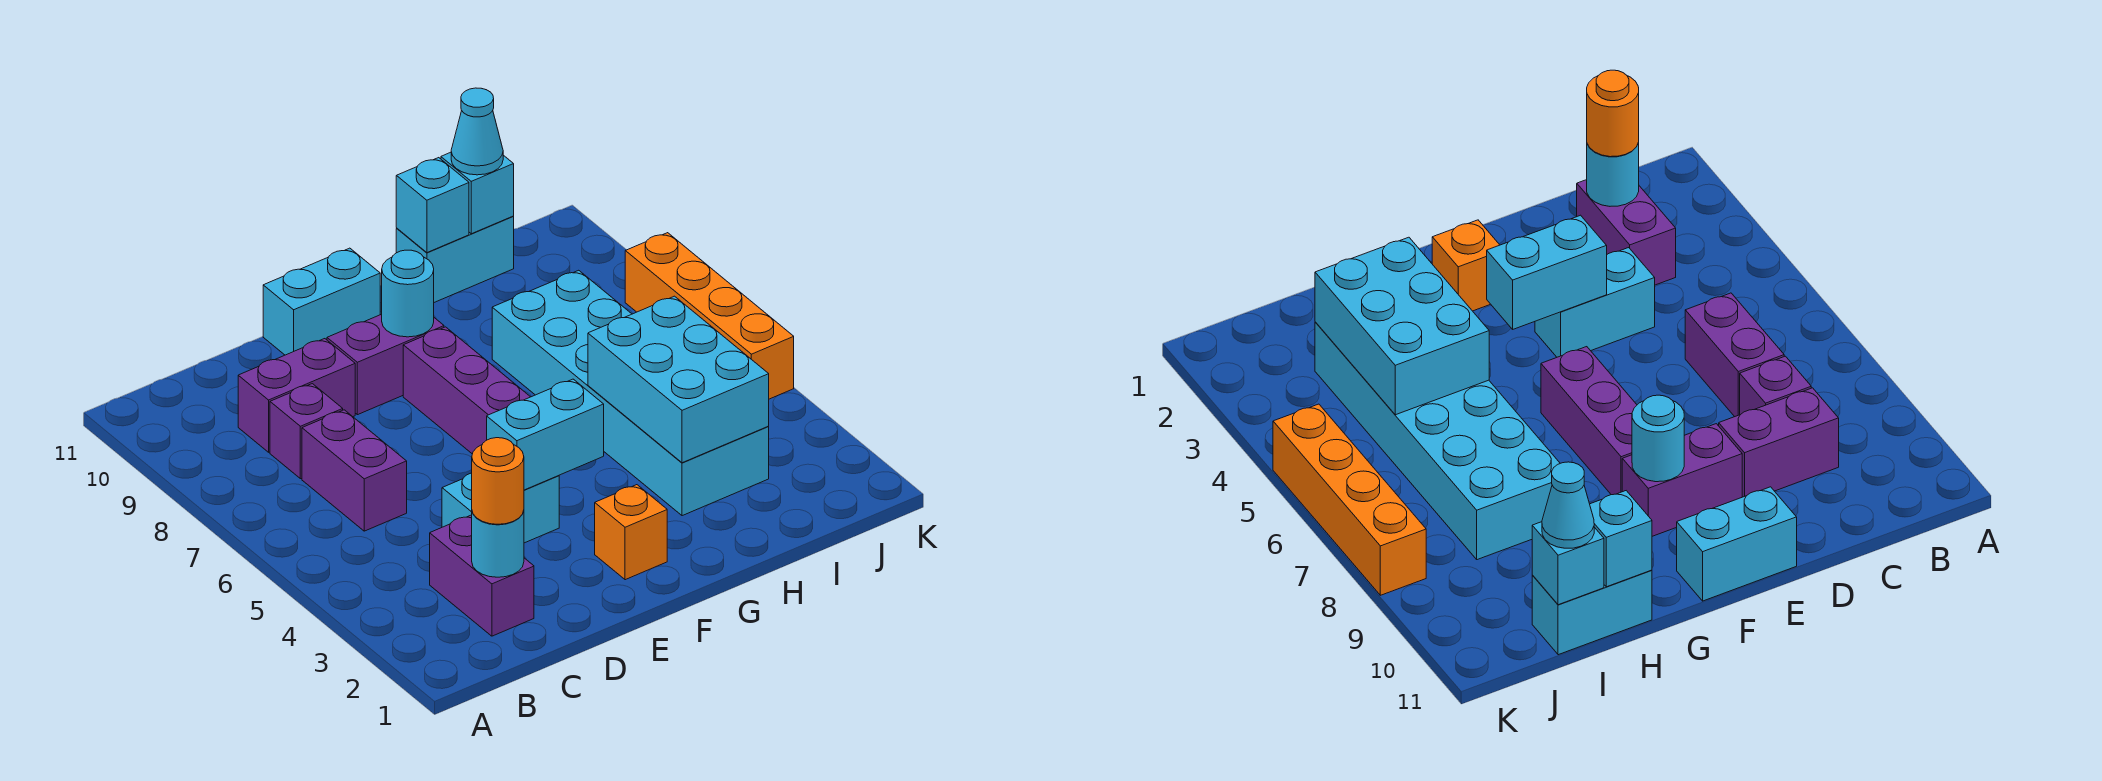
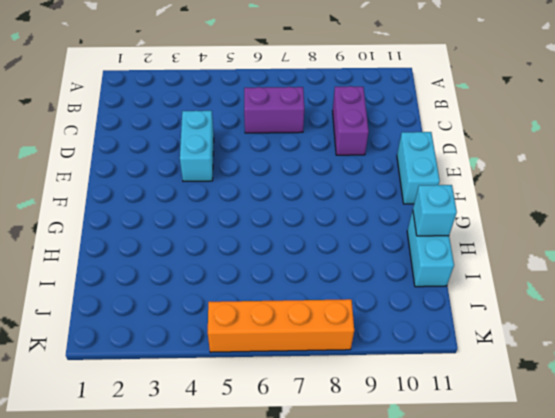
none -> purple 1x2 brick [430,515,534,636]
none -> purple 1x1 brick [270,384,343,479]
none -> purple 1x2 brick [327,314,444,415]

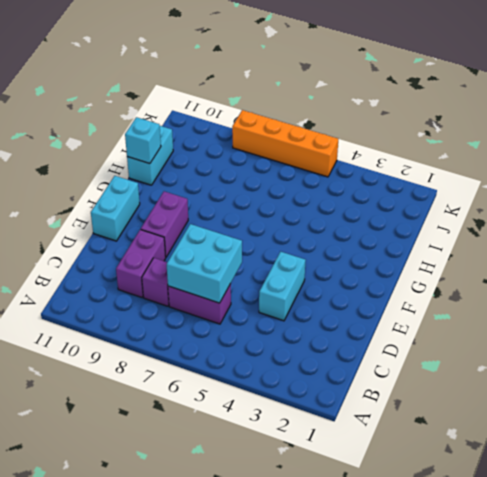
cyan 2x2 brick [167,224,242,303] -> none
none -> purple 1x2 brick [430,515,534,636]
none -> orange 1x1 brick [595,485,667,580]
none -> purple 1x3 brick [403,327,530,454]

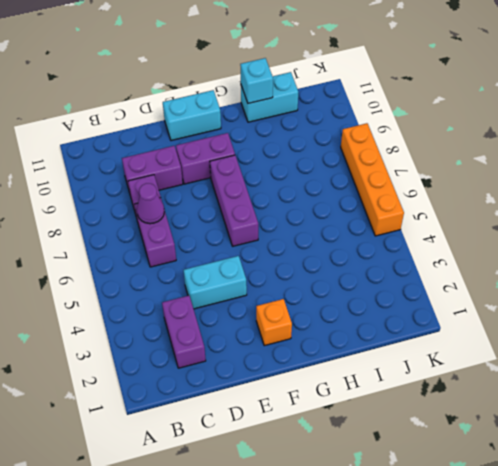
purple 1x1 cone [137,183,164,224] -> none
none -> cyan 2x6 brick [492,270,769,516]
none -> cyan 1x1 round brick [472,511,524,577]
none -> cyan 1x2 brick [487,379,604,490]

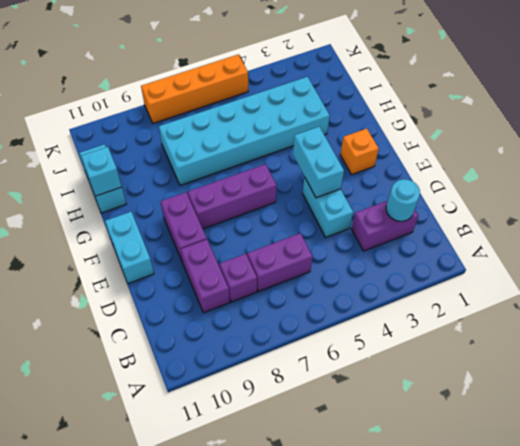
none -> cyan 1x1 round brick [382,250,434,337]
none -> cyan 2x3 brick [588,296,769,463]
none -> cyan 1x1 brick [441,152,514,234]

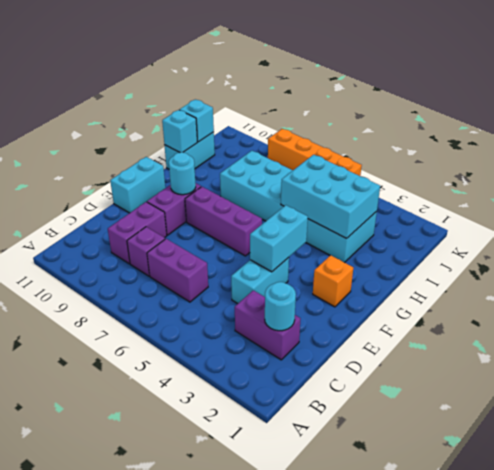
none -> orange 1x1 round brick [472,438,524,524]
none -> cyan 1x1 cone [451,88,503,175]

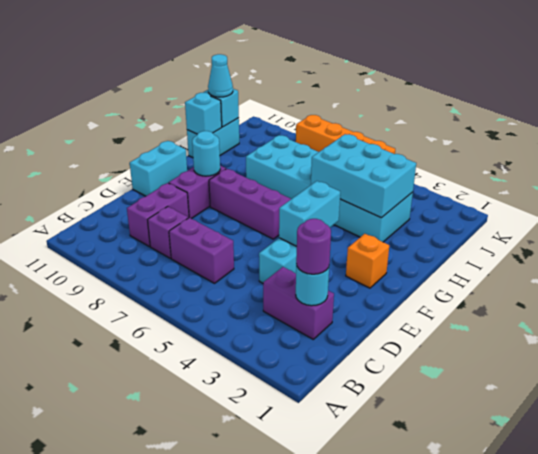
purple 1x1 round brick [296,219,331,274] -> orange 1x1 round brick [472,438,524,524]

